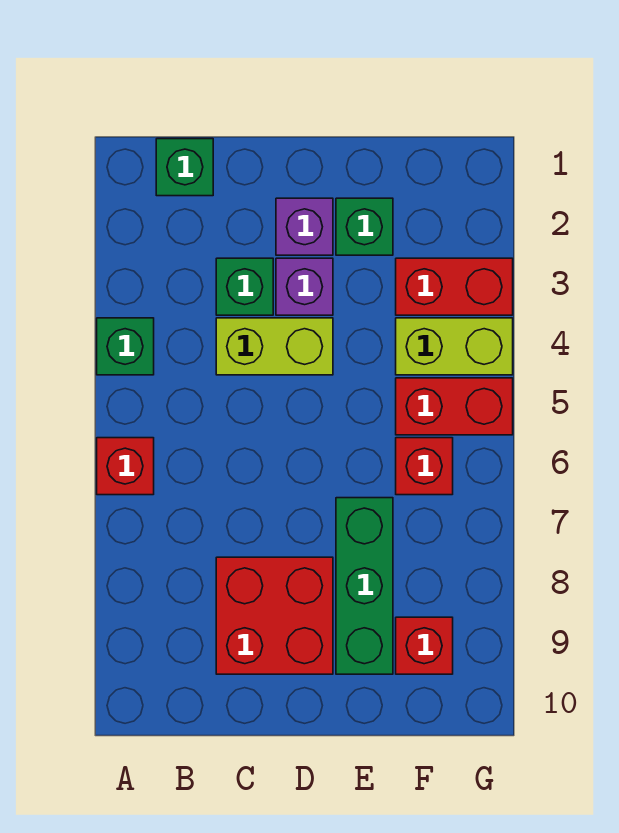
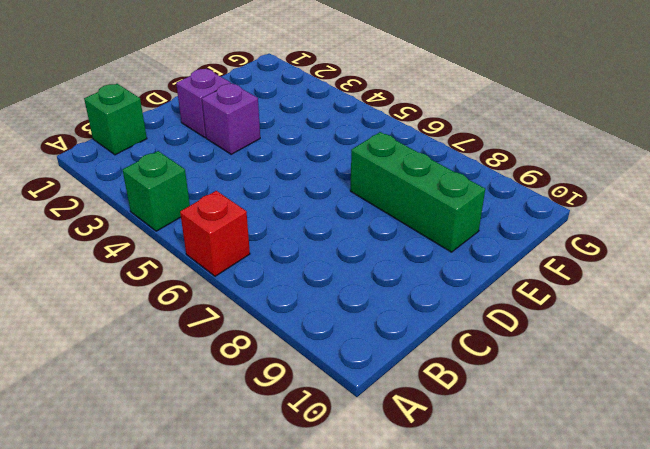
none -> green 1x1 brick [216,258,273,315]
none -> lime 1x2 brick [216,318,333,375]
none -> red 2x2 brick [216,557,333,674]

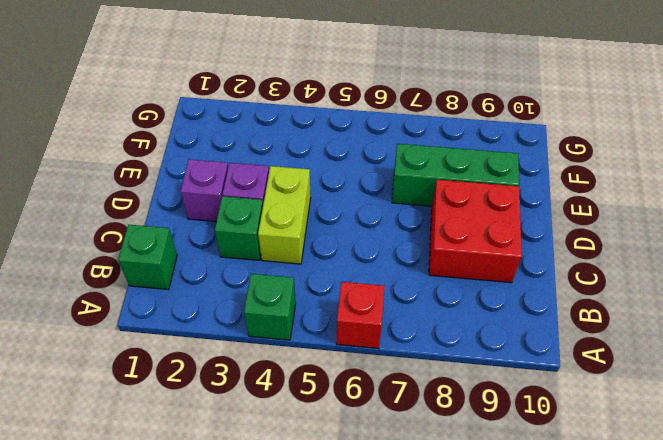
none -> green 1x1 brick [336,198,393,255]
none -> red 1x2 brick [396,258,513,315]
none -> lime 1x2 brick [396,318,513,375]

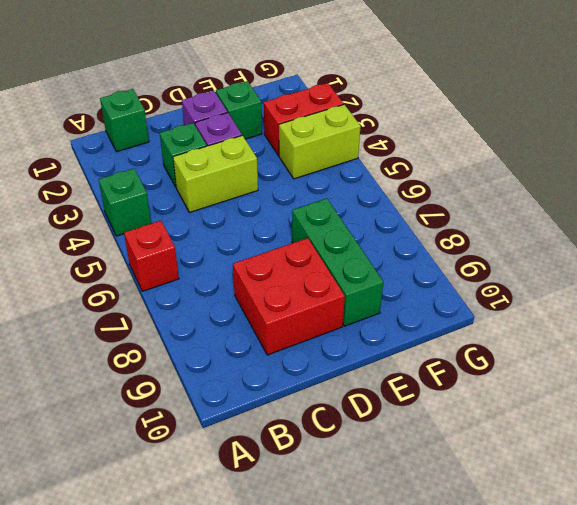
none -> red 1x2 brick [396,378,513,435]
none -> red 1x1 brick [396,438,453,495]
none -> red 1x1 brick [396,617,453,674]

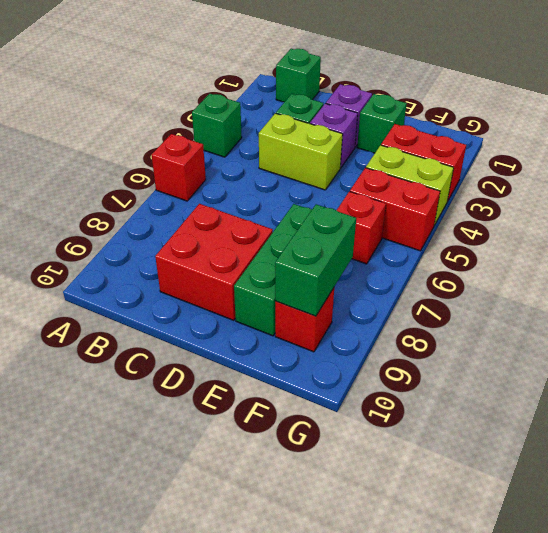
green 1x2 brick [275,204,356,316] -> none

